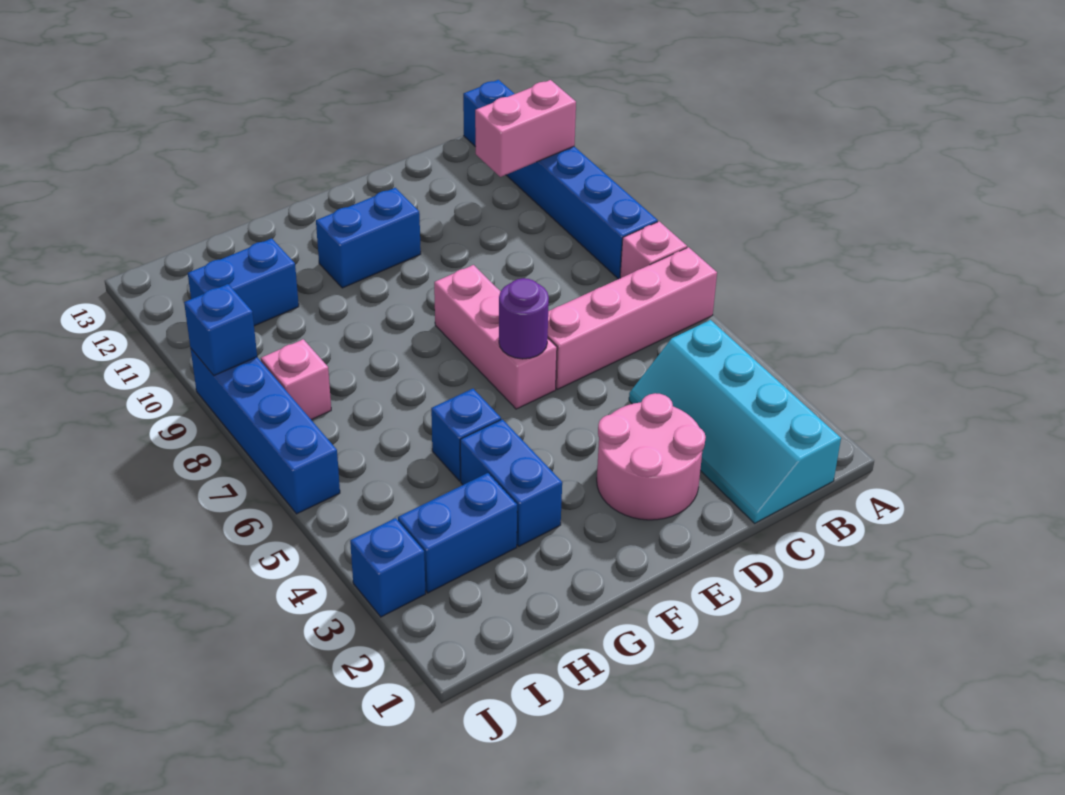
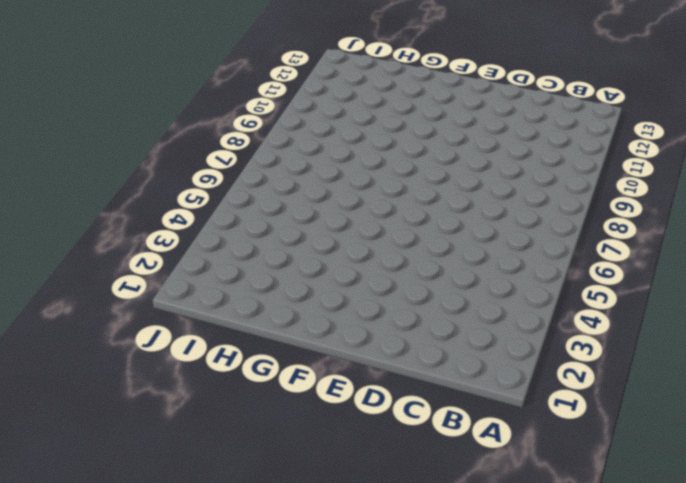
none -> pink 1x4 brick [548,247,717,389]
none -> pink 1x1 brick [620,222,687,278]
none -> blue 1x6 brick [463,80,658,279]

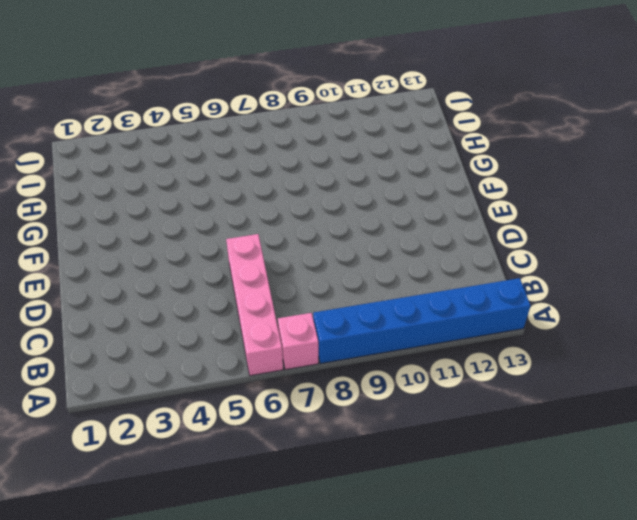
none -> cyan 2x4 slope [629,320,841,523]
none -> pink 2x2 round brick [597,393,706,520]
none -> pink 1x3 brick [434,265,557,409]

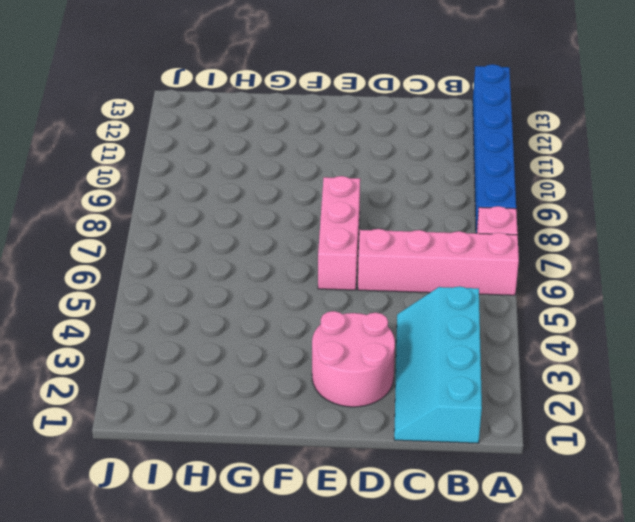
none -> blue 1x2 brick [316,188,421,288]
none -> blue 1x2 brick [460,419,562,546]
none -> blue 1x1 brick [431,389,501,481]

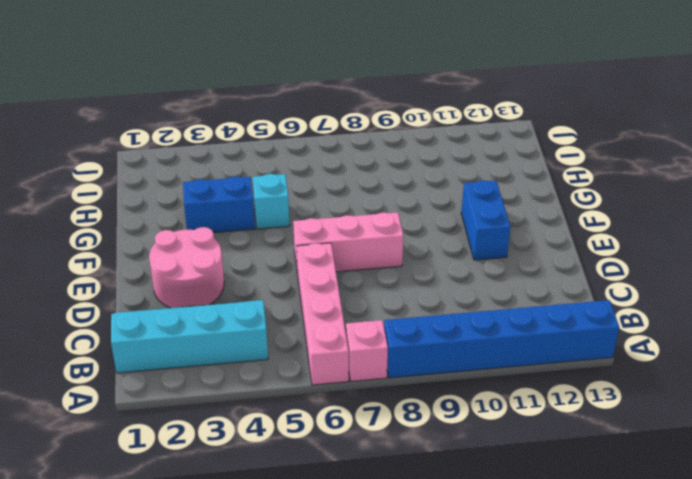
cyan 1x1 brick [253,174,290,229] -> blue 1x1 brick [431,389,501,481]
none -> blue 1x2 brick [398,473,517,593]
none -> blue 1x2 brick [188,238,299,326]
none -> pink 1x1 brick [261,339,331,420]

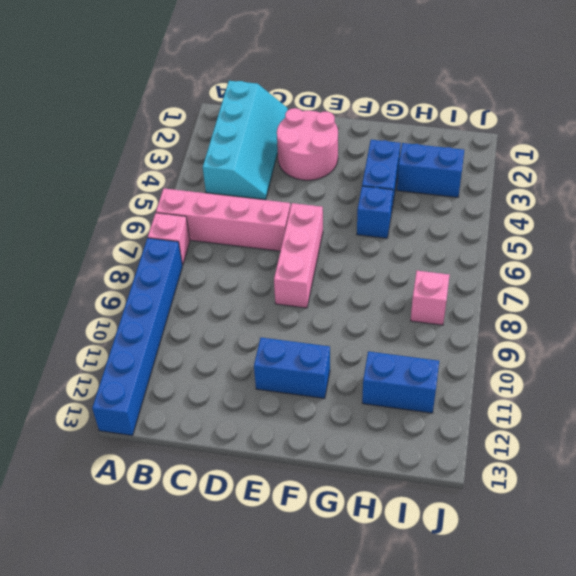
none -> blue 1x1 brick [350,518,426,617]
none -> blue 1x4 brick [191,349,340,514]
none -> pink 1x2 brick [475,80,576,177]

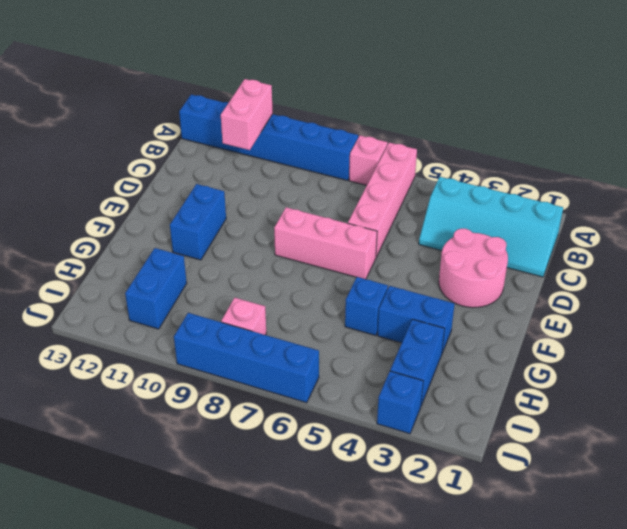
none -> purple 1x1 round brick [499,278,549,359]
none -> blue 1x1 brick [184,284,257,376]

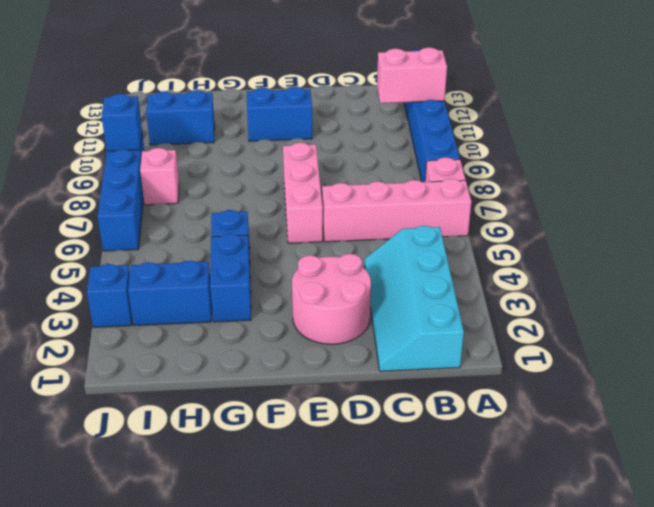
none -> purple 1x1 round brick [499,278,549,359]

